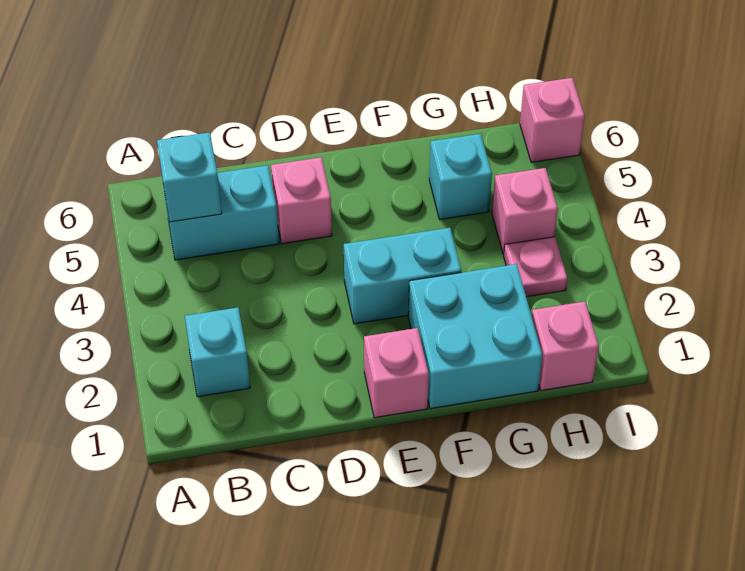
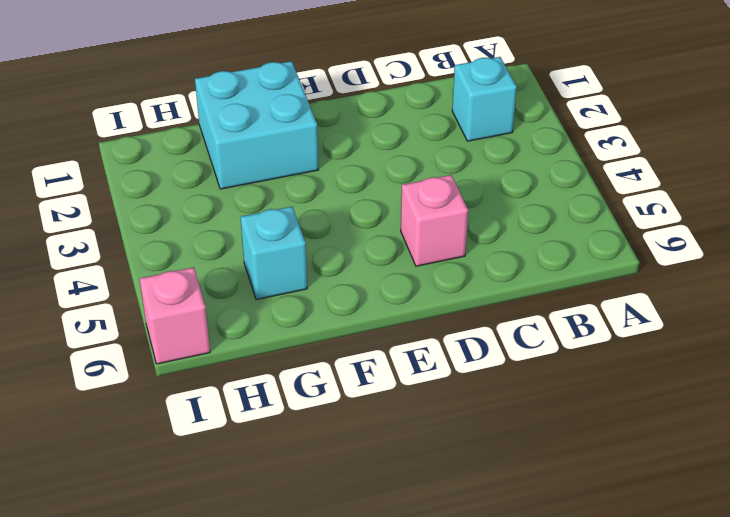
none -> cyan 1x2 brick [164,165,279,260]
none -> pink 1x1 brick [364,328,429,418]
none -> cyan 1x2 brick [344,228,461,324]

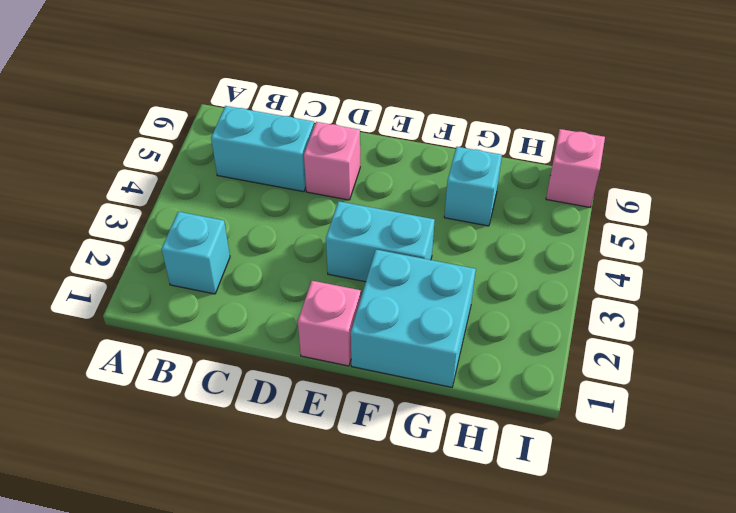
none -> pink 1x1 brick [532,301,599,391]
none -> pink 1x1 plate [504,237,567,297]
none -> pink 1x1 brick [492,168,558,254]

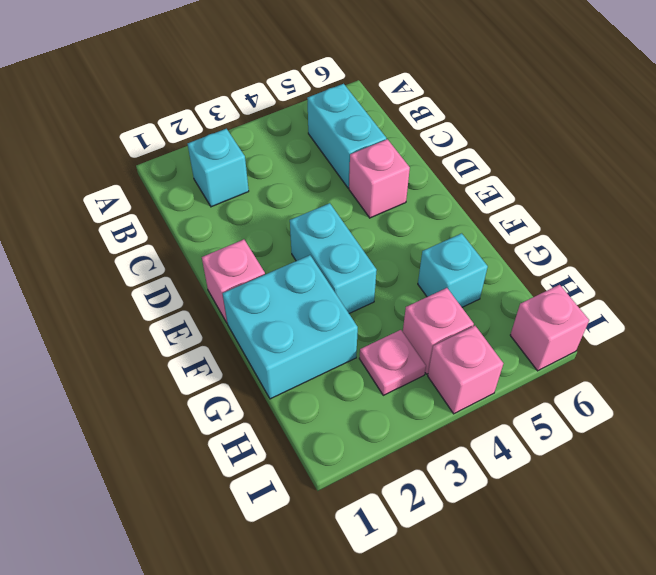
pink 1x1 brick [428,326,503,414] -> pink 1x1 brick moved to [532,301,599,391]
none -> cyan 1x1 brick [157,132,222,222]

